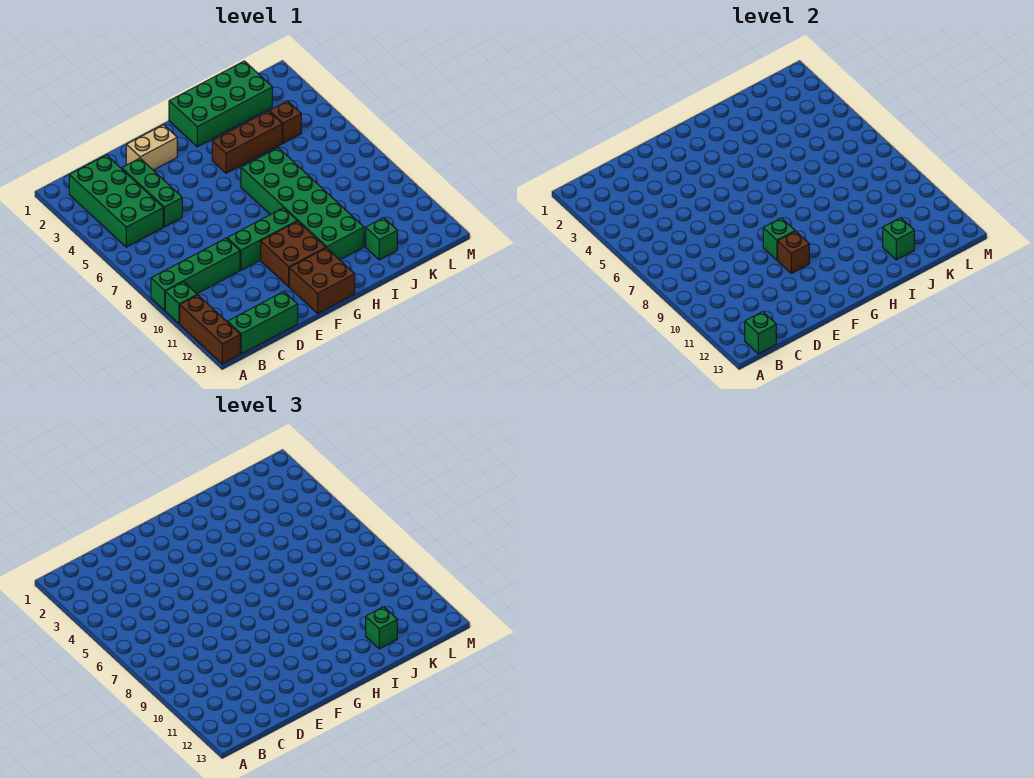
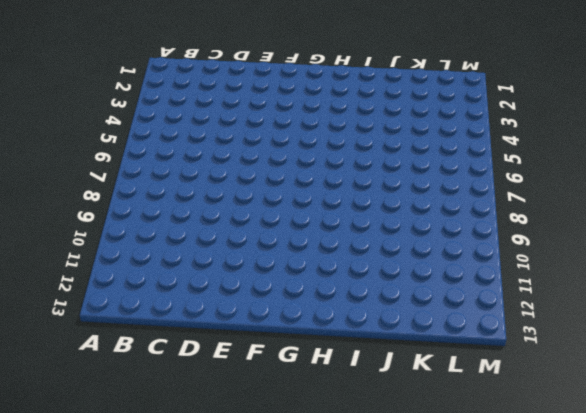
none -> green 1x4 brick [151,238,240,310]
none -> green 1x1 brick [165,282,197,324]
none -> brown 1x3 brick [180,295,240,364]

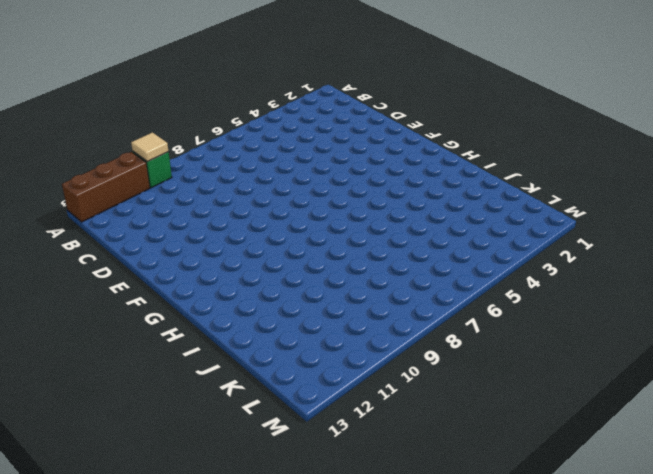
tan 1x1 tile [131,133,168,162] -> none
none -> green 1x4 brick [151,238,240,310]
none -> green 2x4 brick [69,155,163,247]
none -> green 1x3 brick [228,292,298,354]

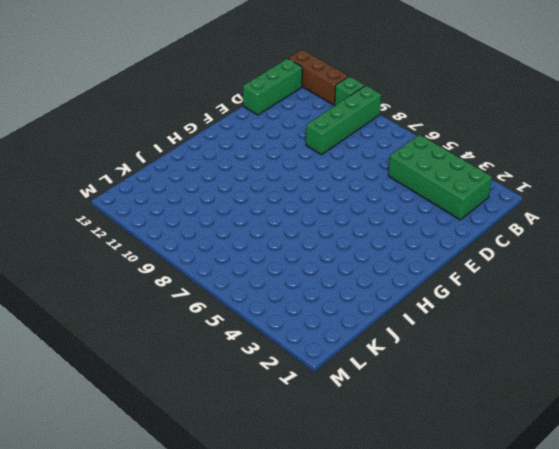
none -> green 1x3 brick [122,158,182,227]
none -> tan 1x2 brick [126,125,177,170]
none -> green 1x3 brick [227,208,297,270]

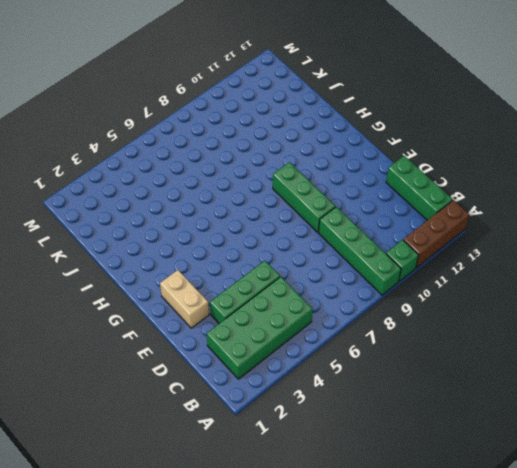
none -> brown 2x2 brick [261,221,326,287]
none -> brown 2x2 brick [289,248,355,313]
none -> green 2x4 brick [169,61,272,147]

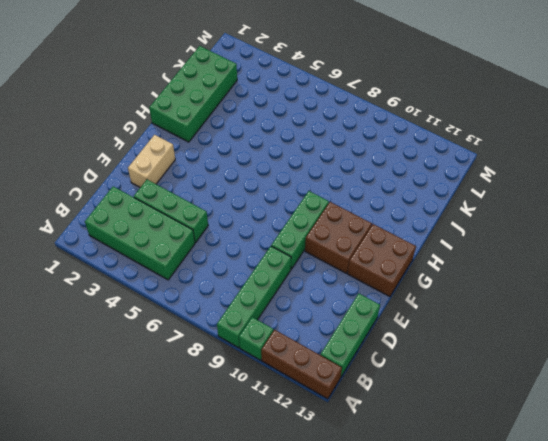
none -> brown 1x3 brick [212,111,282,173]
none -> green 2x6 brick [241,148,364,260]
none -> green 1x1 brick [366,218,397,260]

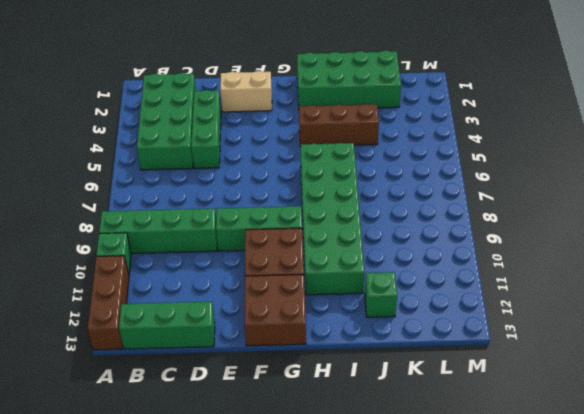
none -> brown 1x1 brick [269,101,301,143]
none -> green 1x1 brick [745,312,776,354]
none -> green 1x1 brick [763,218,795,260]

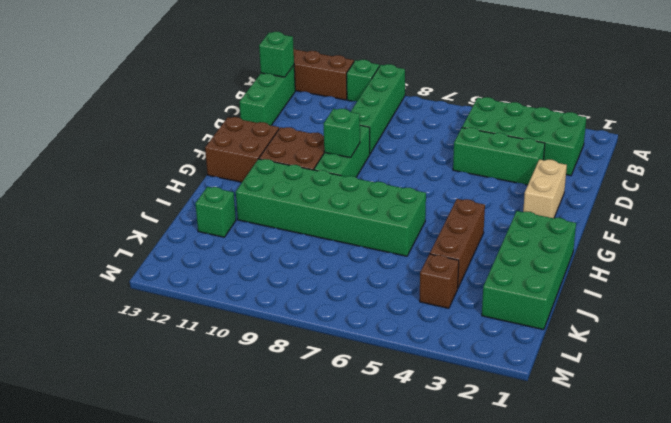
none -> brown 1x1 brick [778,231,809,273]
none -> green 1x1 brick [883,218,914,260]
none -> green 1x1 brick [366,607,397,649]

